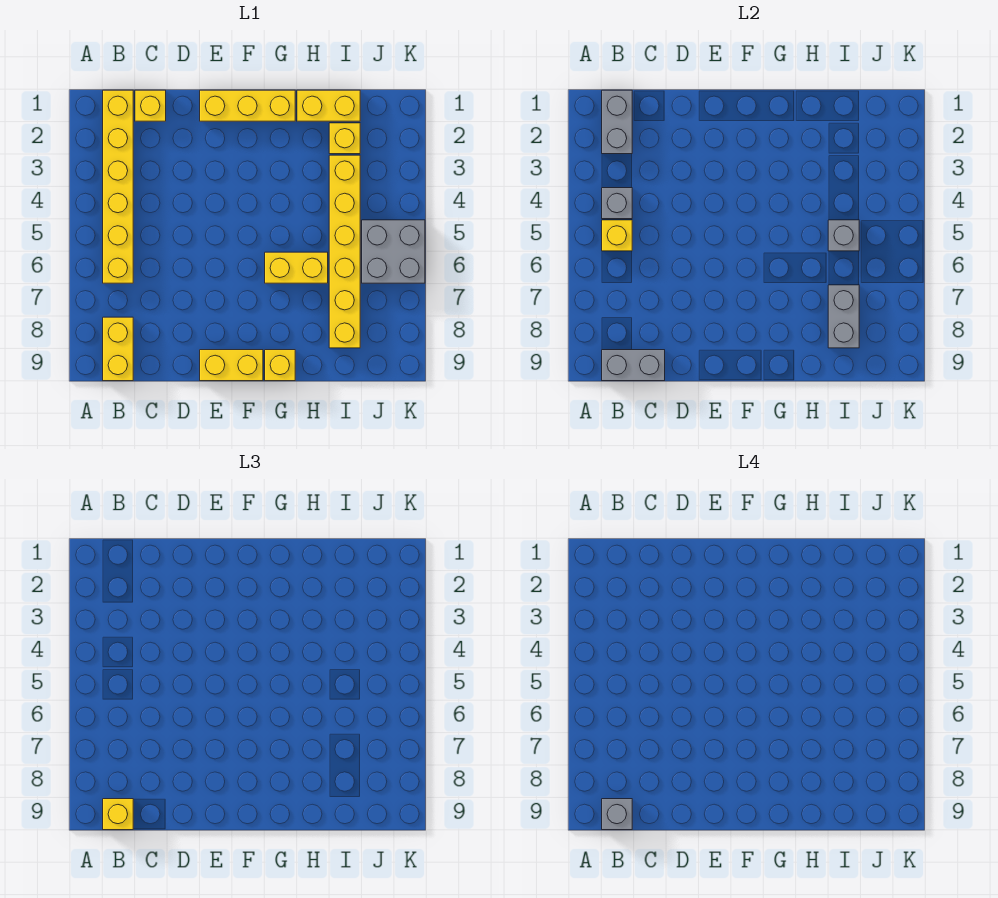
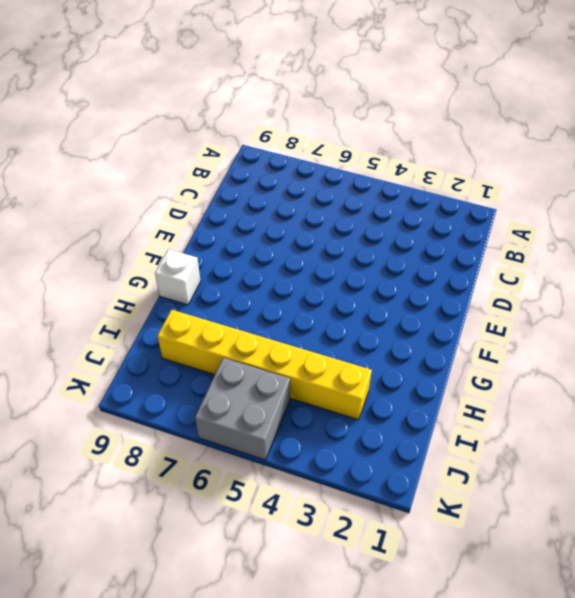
white 1x1 brick [155,249,201,305] -> yellow 1x1 brick [265,350,295,381]
none -> yellow 1x6 brick [103,90,133,283]
none -> yellow 1x2 brick [103,317,133,381]
none -> yellow 1x1 brick [135,90,166,121]

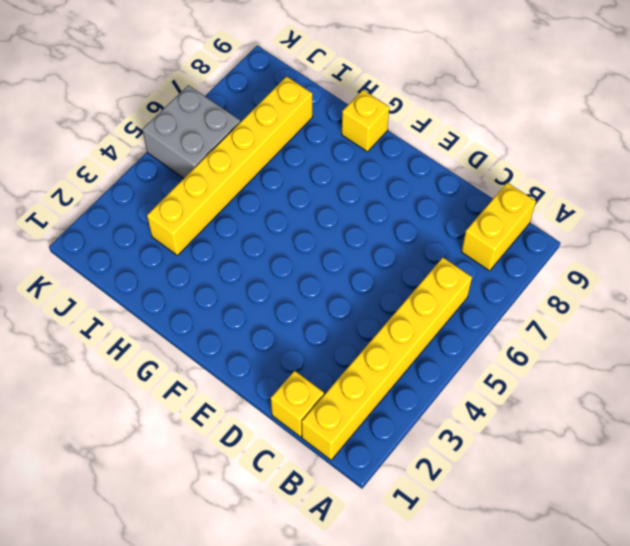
none -> yellow 1x3 brick [200,90,295,121]
none -> yellow 1x2 brick [200,350,263,381]
none -> yellow 1x2 brick [265,252,328,283]

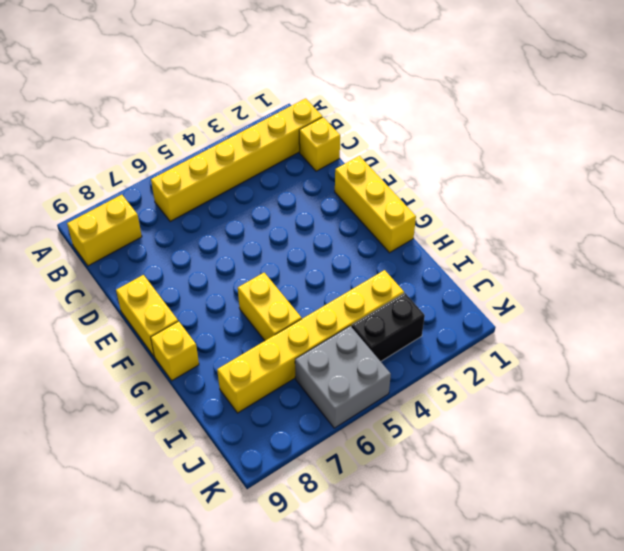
black 1x2 brick [352,293,425,361] -> none
none -> yellow 1x2 brick [297,90,360,121]
none -> yellow 1x1 brick [329,123,360,154]
none -> grey 1x2 brick [602,90,632,154]

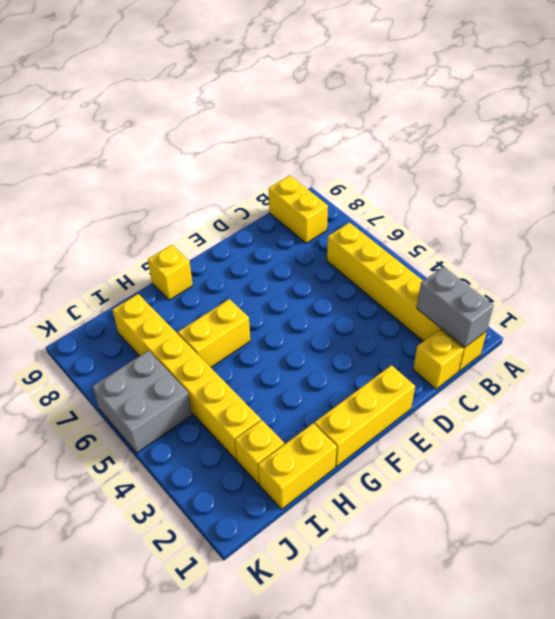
none -> yellow 1x2 brick [200,350,263,381]
none -> grey 1x1 brick [602,188,632,219]
none -> yellow 1x1 brick [602,220,632,251]

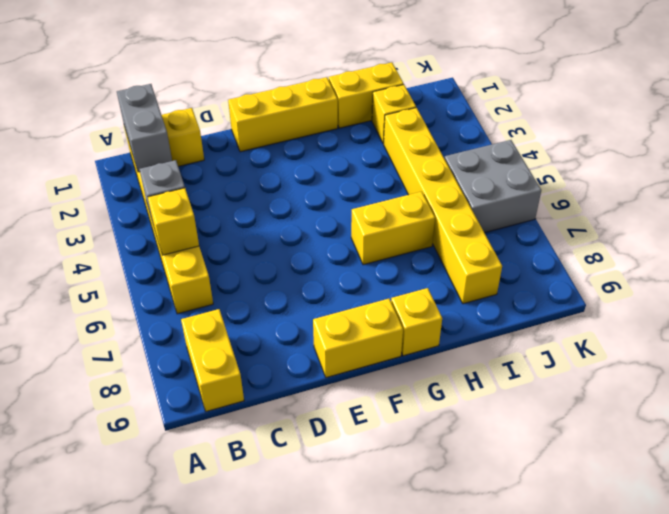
none -> grey 1x2 brick [602,350,665,381]
none -> grey 1x1 brick [828,220,859,251]
none -> grey 1x2 brick [828,285,859,348]

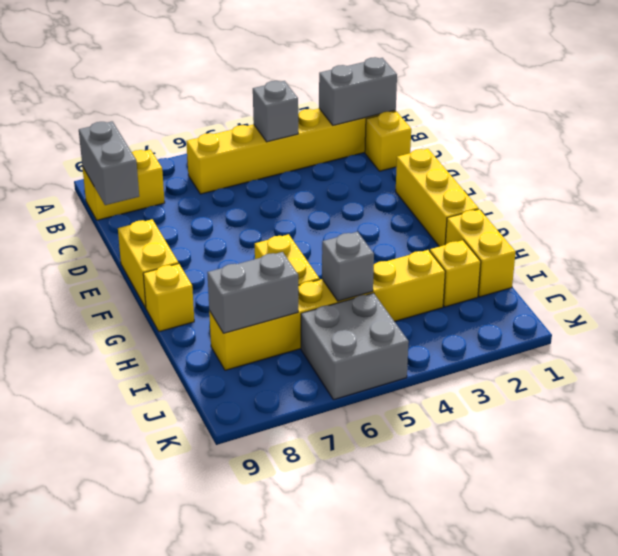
none -> yellow 1x1 brick [602,220,632,251]
none -> yellow 1x1 brick [103,799,133,830]
none -> grey 1x1 brick [602,799,632,830]

